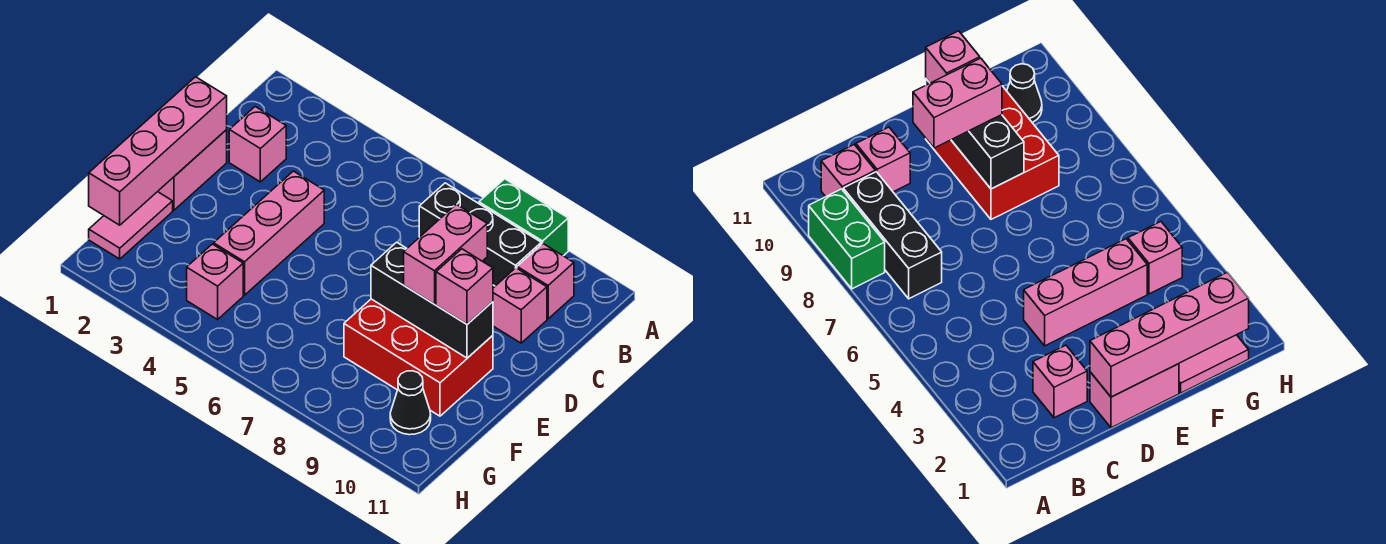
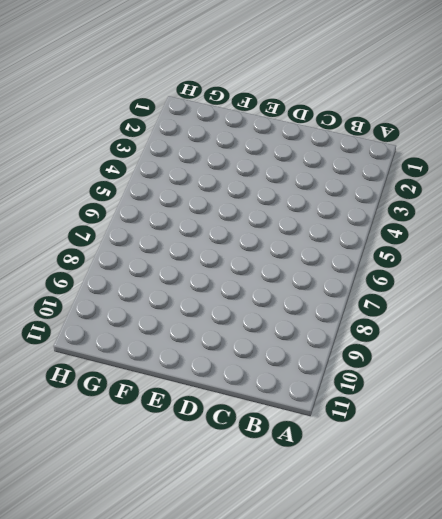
none -> green 1x2 brick [479,179,568,256]
none -> black 1x3 brick [419,183,541,286]
none -> pink 1x1 brick [517,244,574,319]

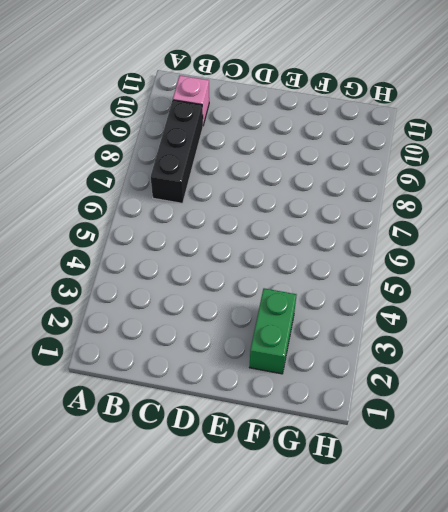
green 1x2 brick [250,288,297,374] -> green 1x2 brick moved to [479,179,568,256]
none -> pink 1x1 brick [229,107,286,182]
none -> pink 1x1 brick [493,268,547,343]
none -> pink 1x2 brick [158,130,227,210]

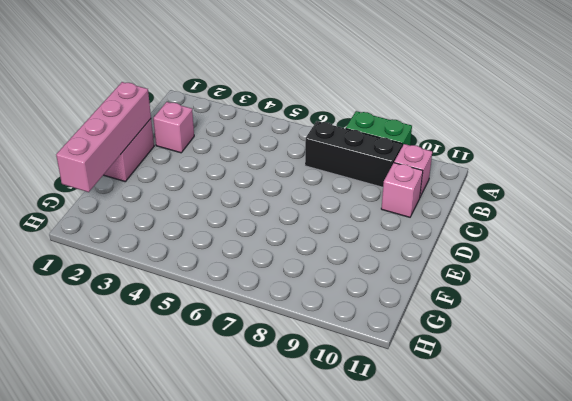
none -> pink 1x3 brick [214,171,324,295]
none -> red 2x3 brick [344,299,493,416]
none -> pink 1x2 tile [89,192,173,259]

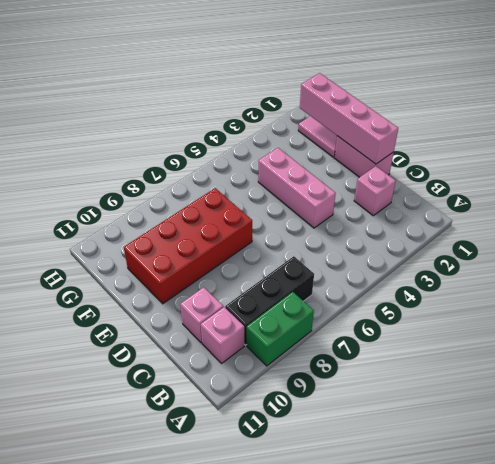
red 2x4 brick [124,188,252,304] -> red 2x3 brick [344,299,493,416]
none -> pink 1x1 brick [187,244,243,320]
none -> black 1x1 cone [390,371,431,435]
none -> black 1x3 brick [371,242,493,358]

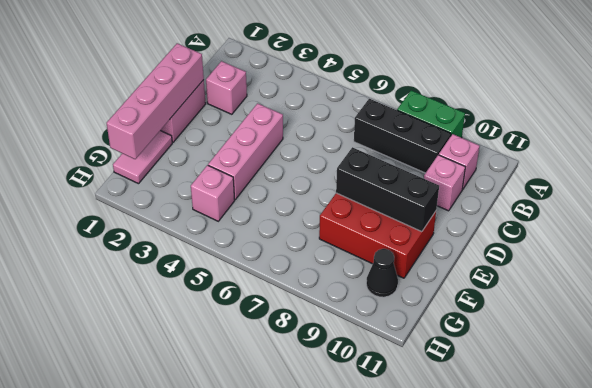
none -> pink 1x2 brick [404,204,487,304]
none -> pink 1x1 brick [436,249,493,324]

